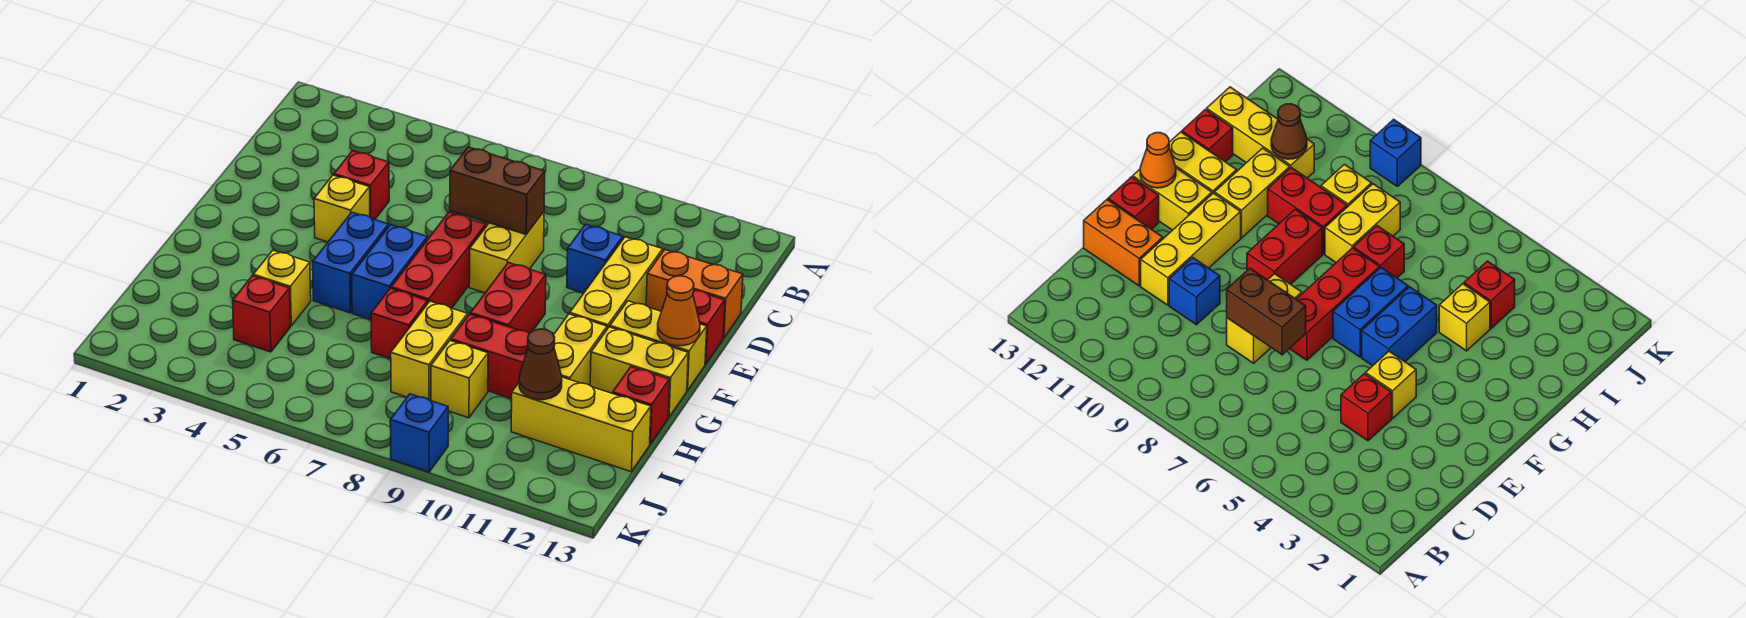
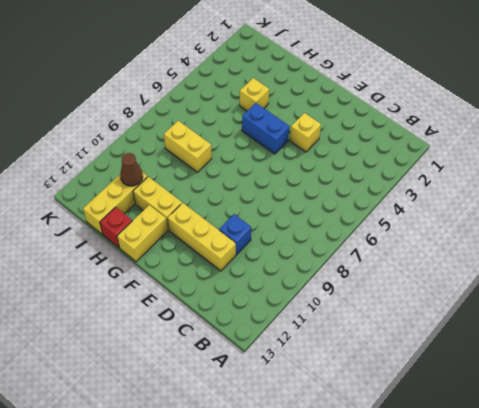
none -> red 1x1 brick [334,151,389,219]
none -> yellow 1x2 brick [469,212,544,293]
none -> orange 1x2 brick [646,250,743,338]

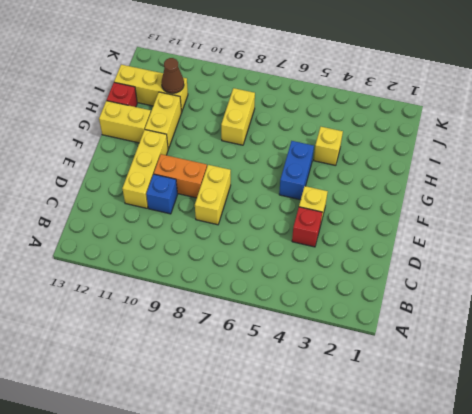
orange 1x2 brick [154,154,207,198] -> orange 1x2 brick moved to [646,250,743,338]
none -> red 1x3 brick [391,212,486,308]
none -> red 1x1 brick [693,290,725,364]
none -> blue 1x2 brick [352,225,428,320]

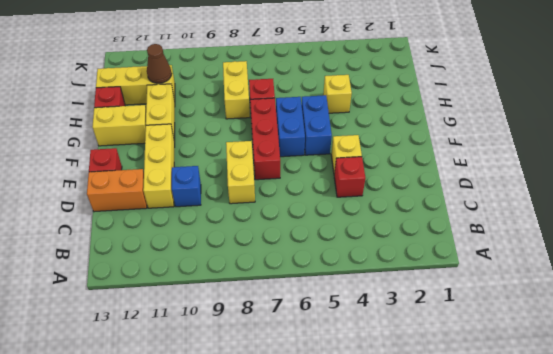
none -> red 1x2 brick [470,262,546,333]
none -> yellow 1x2 brick [610,301,707,391]
none -> red 1x2 brick [451,314,529,399]

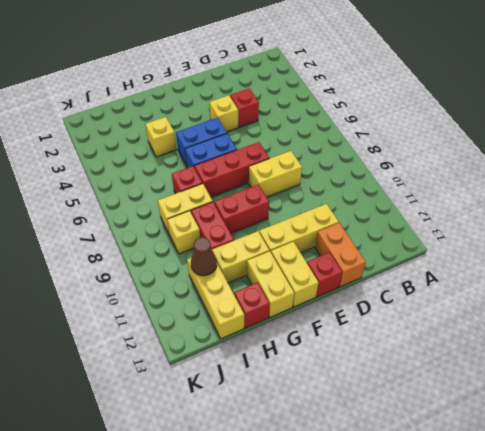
none -> blue 1x1 brick [567,224,623,293]
none -> red 1x1 brick [233,276,290,352]
none -> blue 1x1 brick [390,394,448,472]

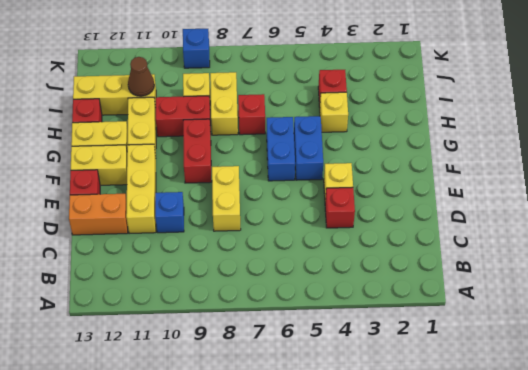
none -> red 1x3 brick [391,212,486,308]
none -> brown 1x2 brick [450,147,545,234]
none -> orange 1x1 cone [658,276,700,346]

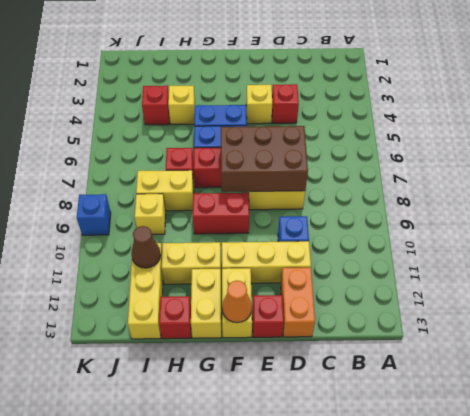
brown 2x3 brick [221,126,308,192] -> brown 1x2 brick [450,147,545,234]
none -> red 1x2 brick [451,314,529,399]

